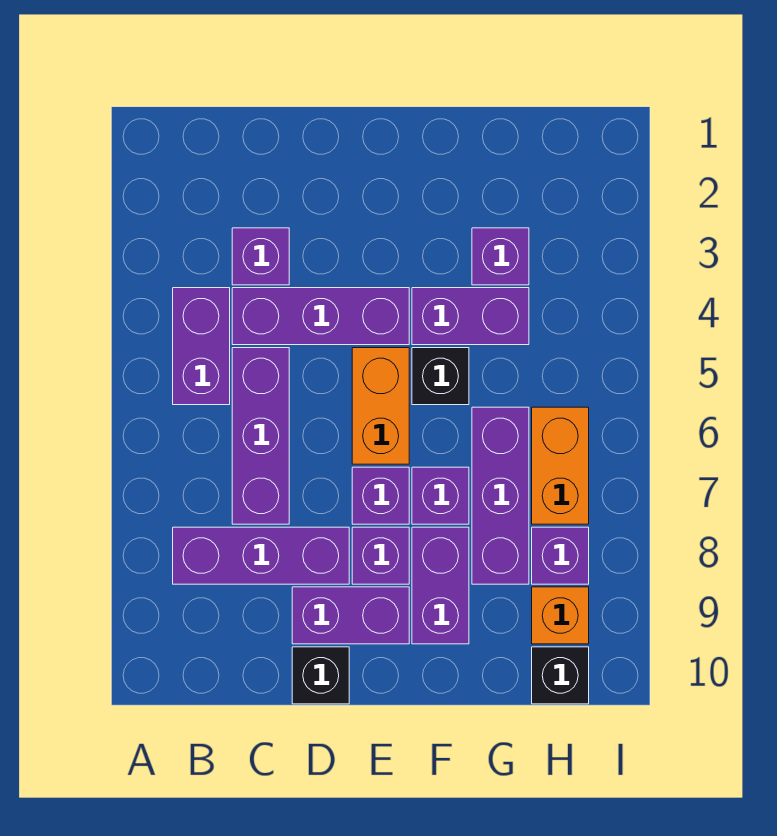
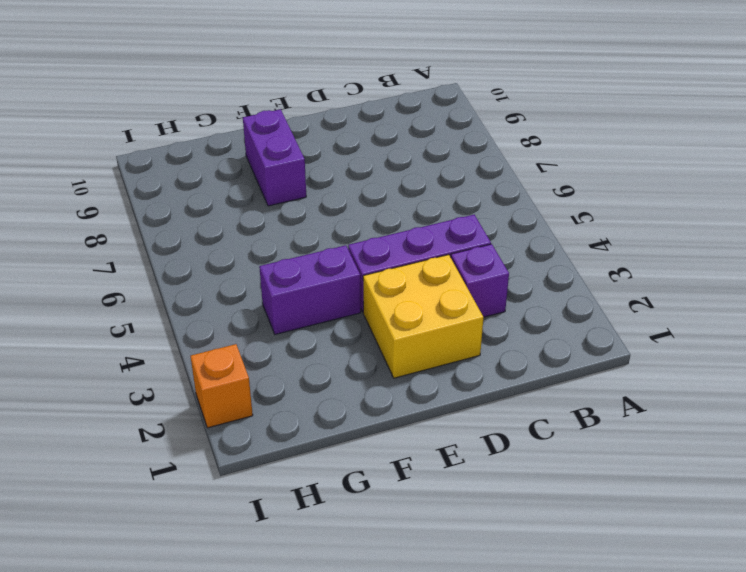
yellow 2x2 brick [363,255,484,378] -> none
orange 1x1 brick [191,344,253,428] -> orange 1x1 brick moved to [532,587,589,644]
none -> purple 1x2 brick [173,288,230,405]
none -> purple 1x3 brick [173,527,349,584]
none -> purple 1x3 brick [232,348,289,524]

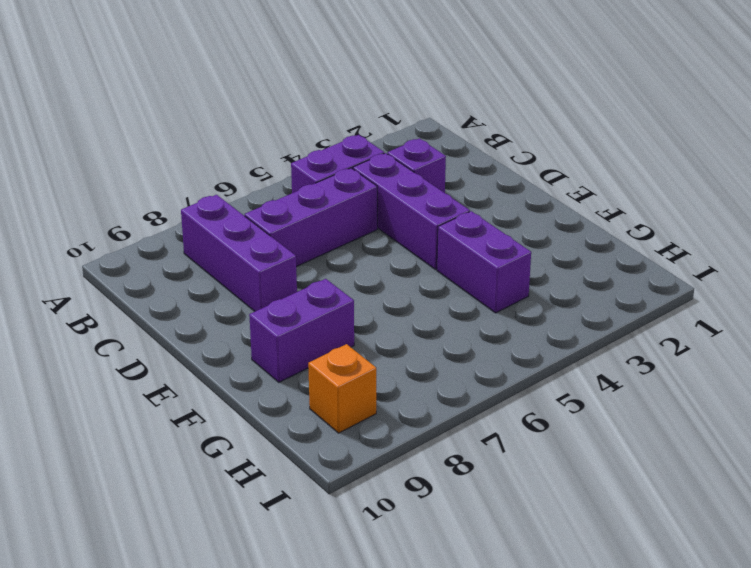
none -> purple 1x2 brick [292,587,409,644]
none -> black 1x1 brick [292,647,349,704]
none -> orange 1x2 brick [352,348,409,464]

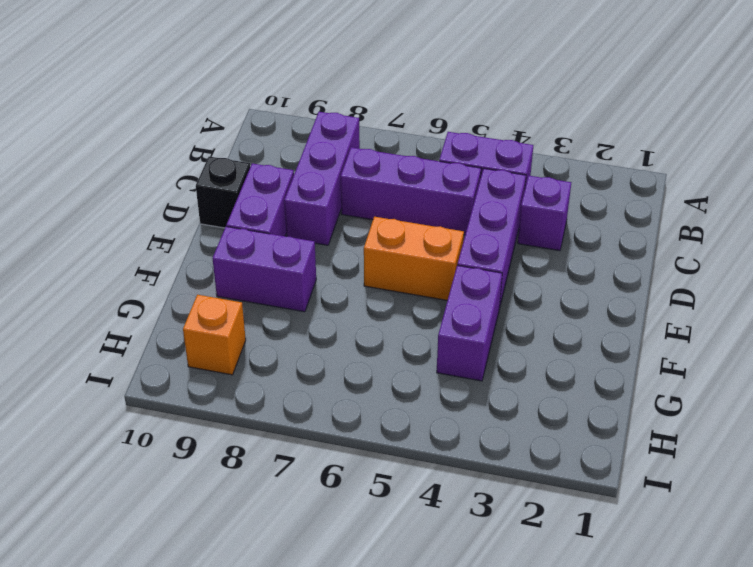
none -> purple 1x1 brick [352,467,409,524]
none -> purple 1x1 brick [352,527,409,584]
none -> black 1x1 brick [412,348,469,405]

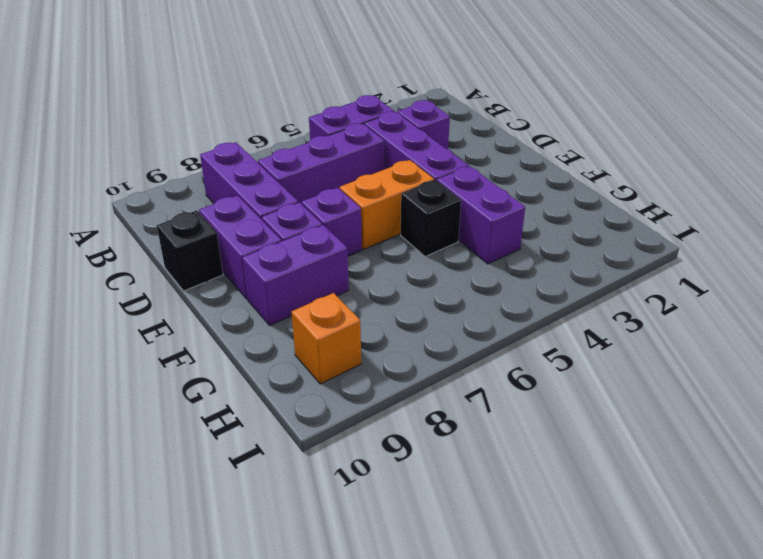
none -> purple 1x1 brick [412,467,469,524]
none -> purple 1x1 brick [472,228,529,285]
none -> purple 1x3 brick [472,407,529,584]

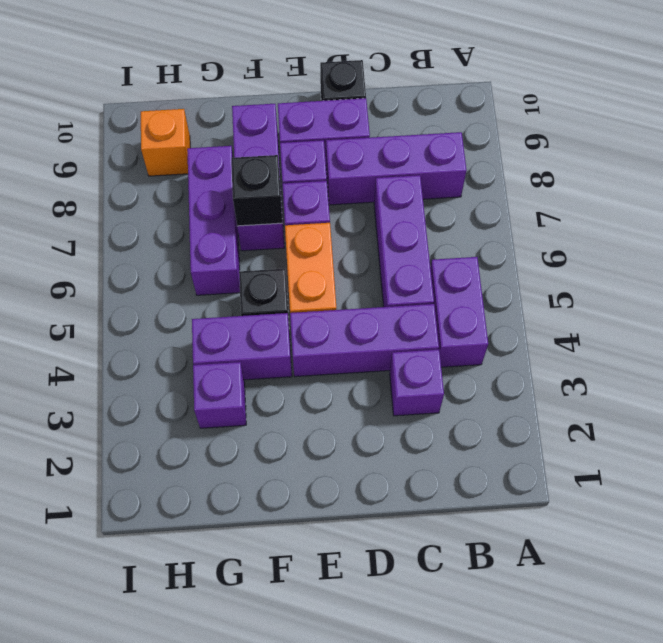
black 1x1 brick [231,155,282,226] -> black 1x1 brick moved to [532,647,589,704]
none -> orange 1x2 brick [532,407,589,524]
none -> purple 1x1 brick [532,527,589,584]

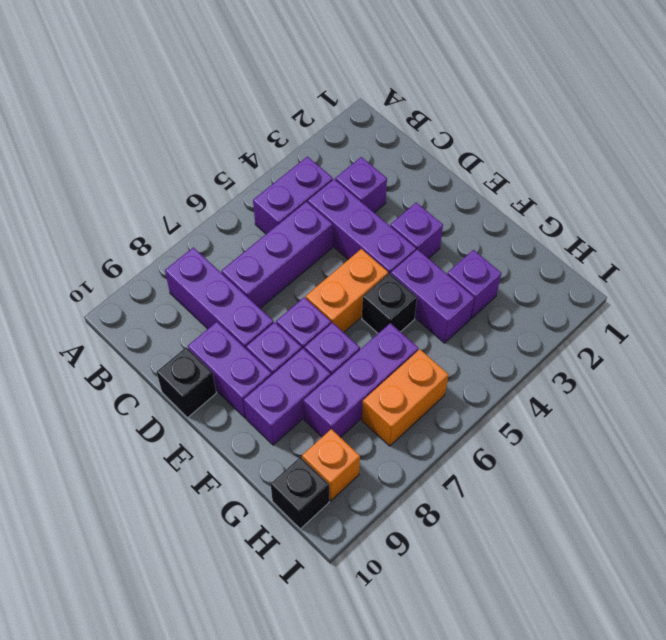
purple 1x1 brick [390,203,443,259] -> purple 1x1 brick moved to [532,527,589,584]

